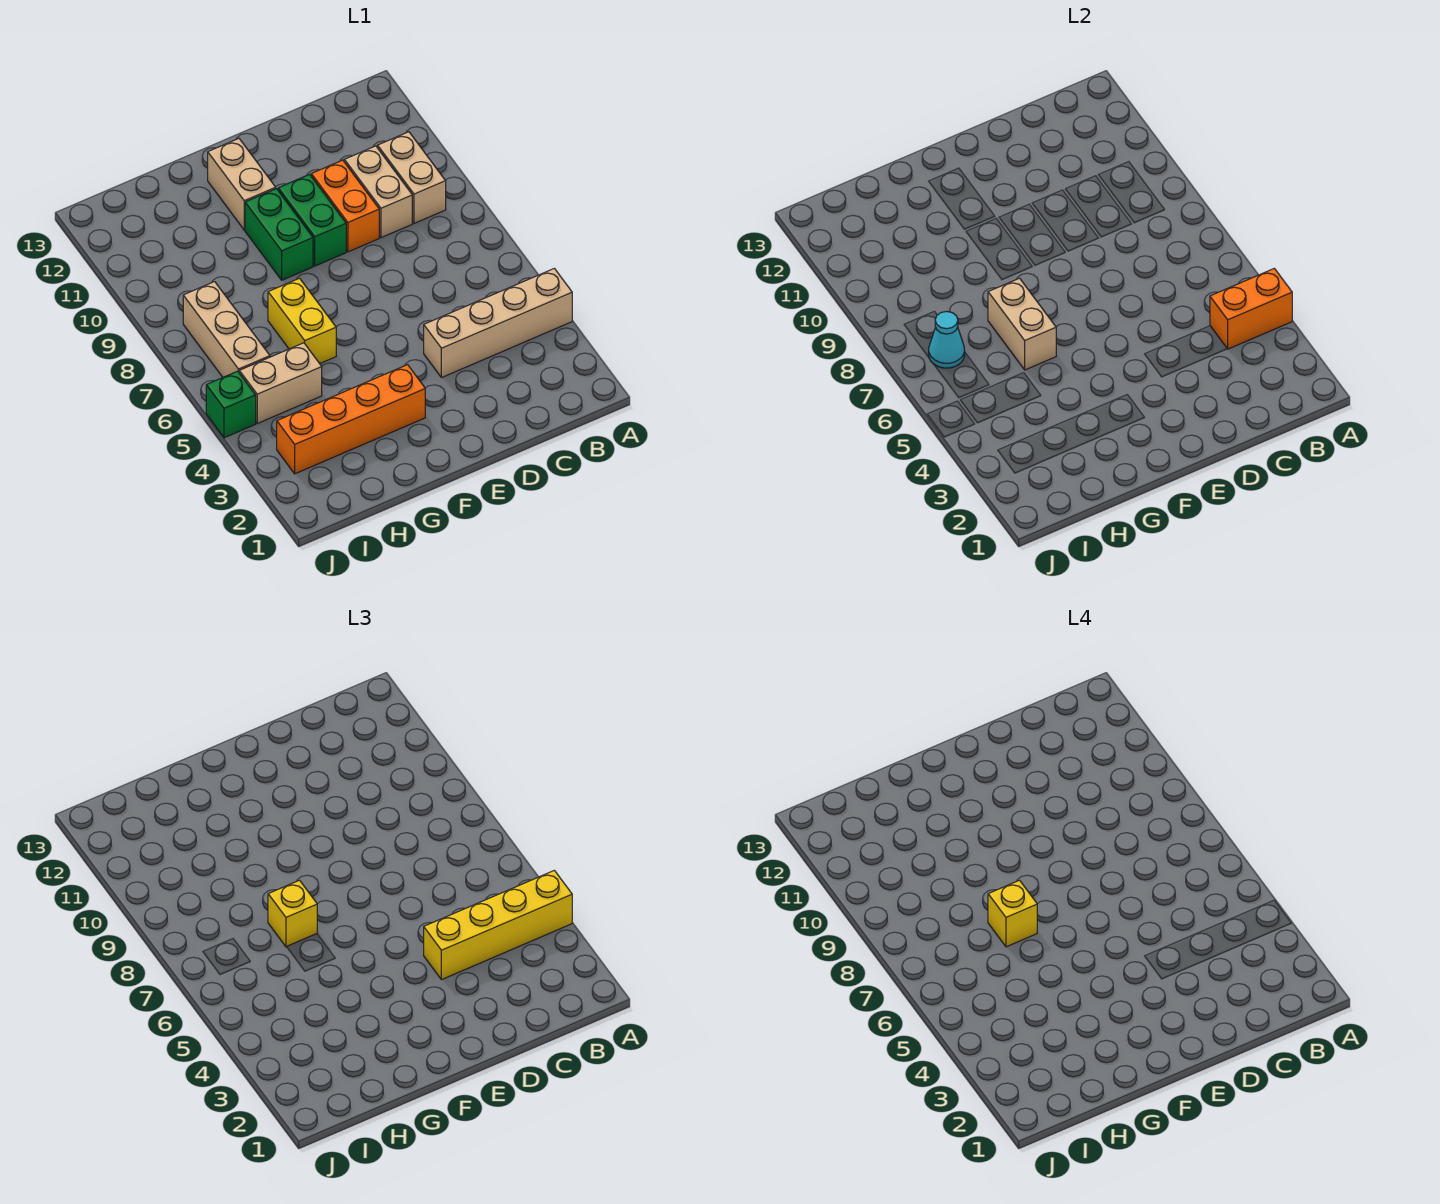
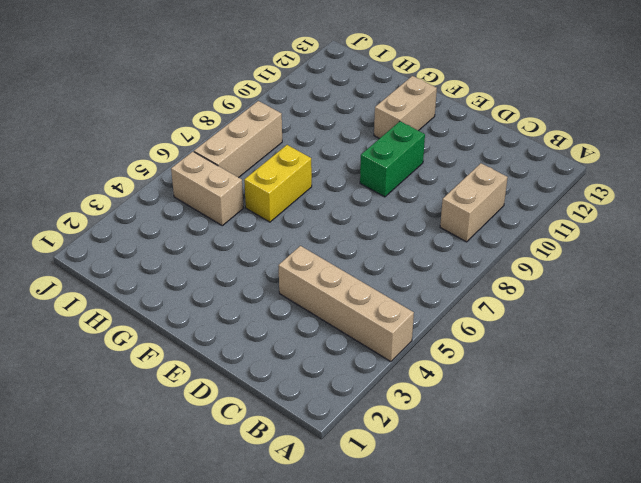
none -> tan 1x2 brick [344,146,412,238]
none -> orange 1x2 brick [311,160,379,252]
none -> orange 1x4 brick [277,365,425,474]

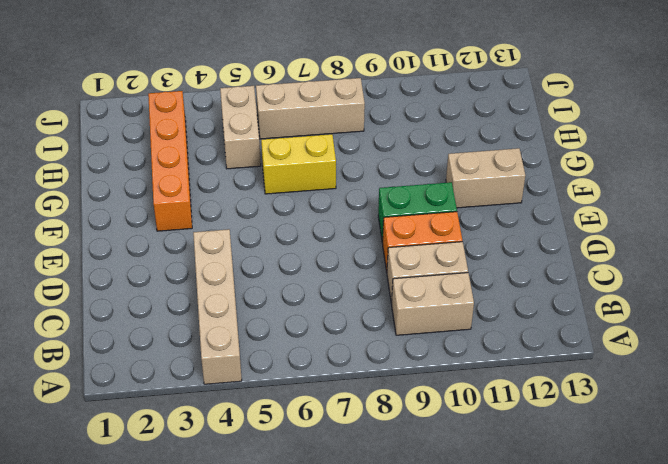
none -> green 1x2 brick [245,189,313,280]
none -> green 1x1 brick [206,371,256,438]
none -> orange 1x2 brick [1210,268,1292,349]

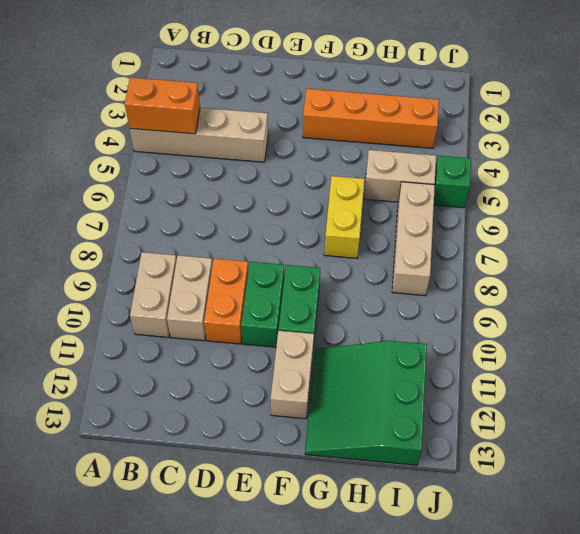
green 3x3 slope [305,341,427,465] -> none
none -> tan 1x2 brick [988,278,1056,370]
none -> cyan 1x1 cone [929,311,965,368]
none -> yellow 1x4 brick [424,870,572,980]

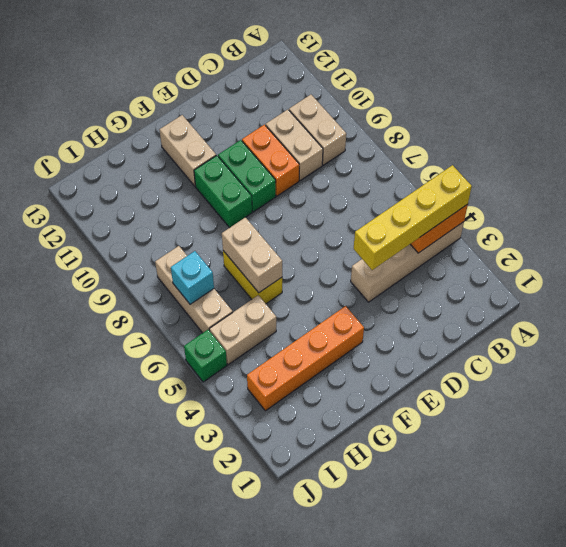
cyan 1x1 brick [171,251,214,304] -> cyan 1x1 cone [929,311,965,368]
none -> yellow 1x1 brick [268,880,317,947]
none -> yellow 1x1 brick [988,880,1037,947]

